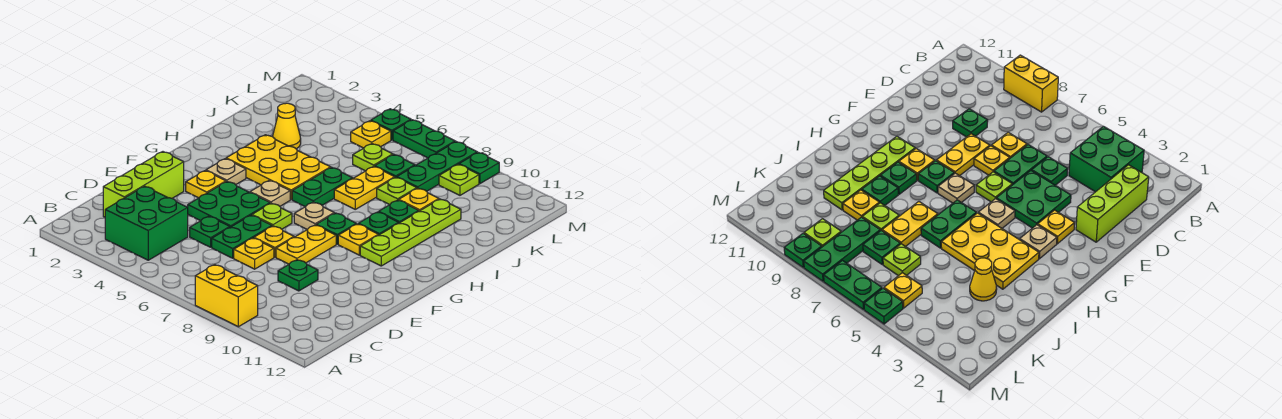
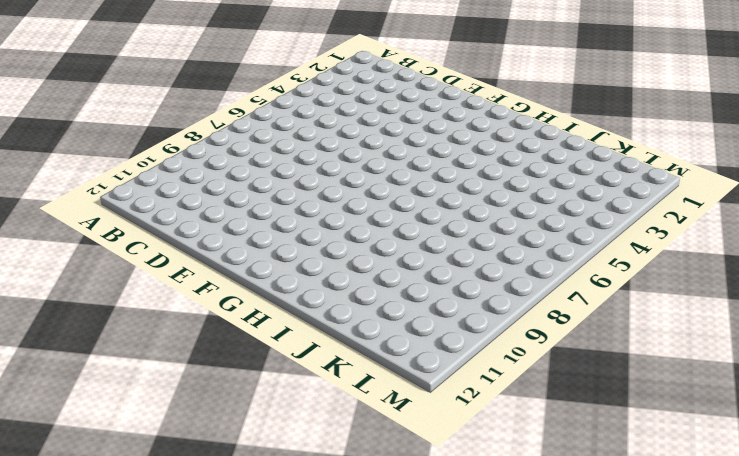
none -> yellow 1x2 brick [195,265,258,327]
none -> green 2x2 brick [105,186,188,260]
none -> lime 1x3 brick [103,152,184,217]
none -> green 1x1 plate [190,216,230,247]

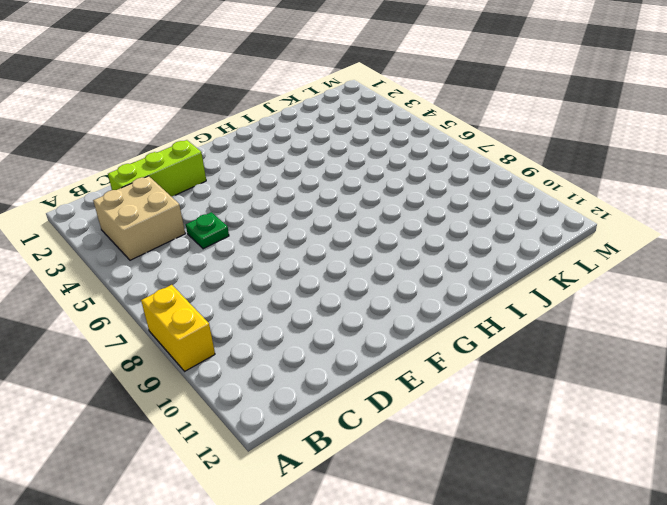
tan 2x2 brick [93,176,185,260] -> green 2x2 brick [105,186,188,260]
none -> green 1x2 plate [212,215,272,258]
none -> yellow 1x1 plate [234,238,274,269]
none -> green 1x1 plate [278,260,318,291]
none -> green 2x2 plate [188,182,270,227]

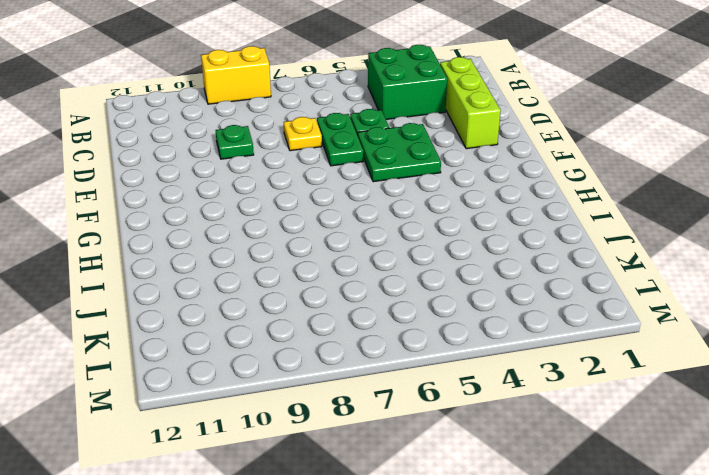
none -> yellow 1x1 plate [254,226,294,257]
none -> yellow 1x2 plate [276,225,336,264]
none -> yellow 1x1 plate [186,171,226,198]
none -> lime 1x1 plate [252,203,292,229]

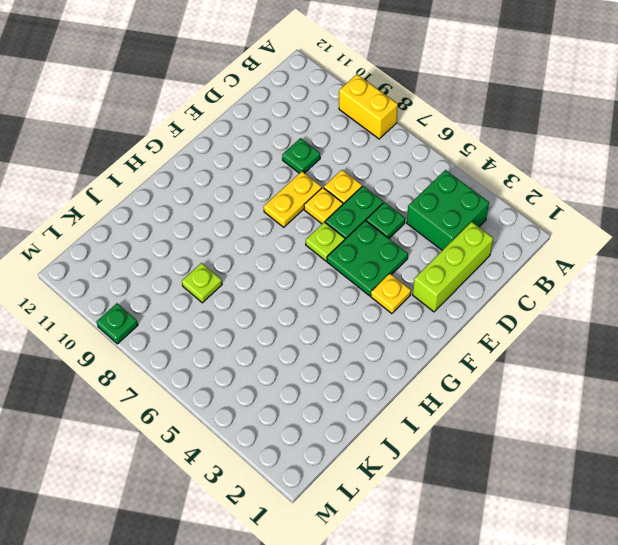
none -> tan 1x1 plate [206,159,246,185]
none -> tan 1x1 plate [250,180,290,206]
none -> tan 1x1 plate [294,202,334,229]
none -> green 1x1 plate [316,213,356,244]

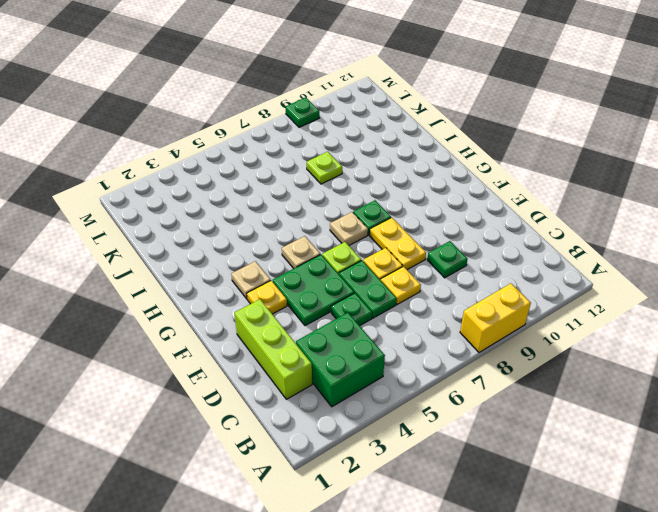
none -> yellow 1x1 plate [338,224,378,255]
none -> lime 1x4 plate [360,199,461,266]
none -> yellow 2x3 plate [226,135,331,199]
none -> green 1x2 plate [292,167,353,207]

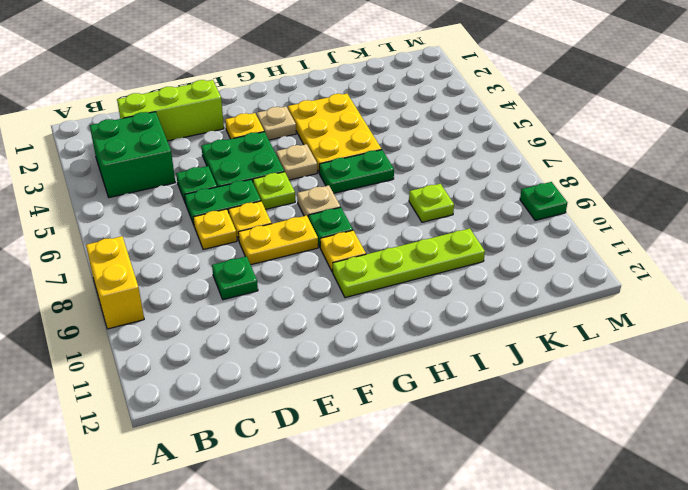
none -> green 1x1 plate [358,212,398,235]
none -> yellow 1x2 plate [334,166,395,209]
none -> green 1x1 plate [379,200,419,223]
none -> yellow 1x1 cone [273,103,301,149]

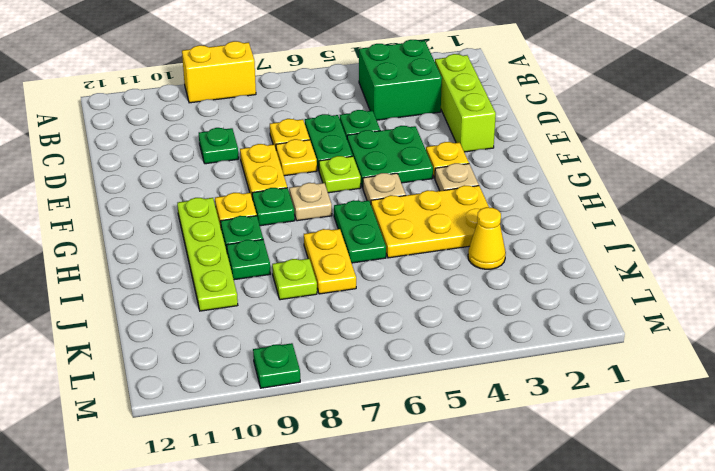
none -> yellow 1x1 plate [399,188,439,211]
none -> lime 1x1 plate [353,144,393,171]
none -> green 1x1 plate [375,155,415,177]
none -> green 1x3 plate [397,142,477,191]

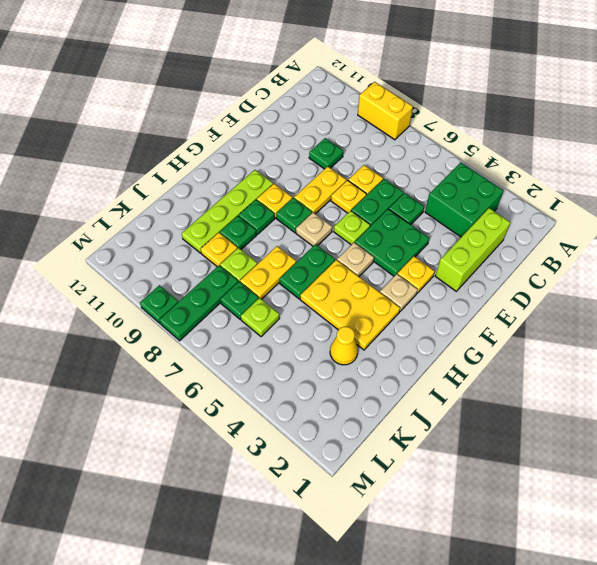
none -> yellow 1x1 plate [351,121,391,148]
none -> lime 1x1 plate [439,164,479,195]
none -> green 1x1 plate [371,109,411,140]
none -> green 1x2 plate [393,120,455,158]

